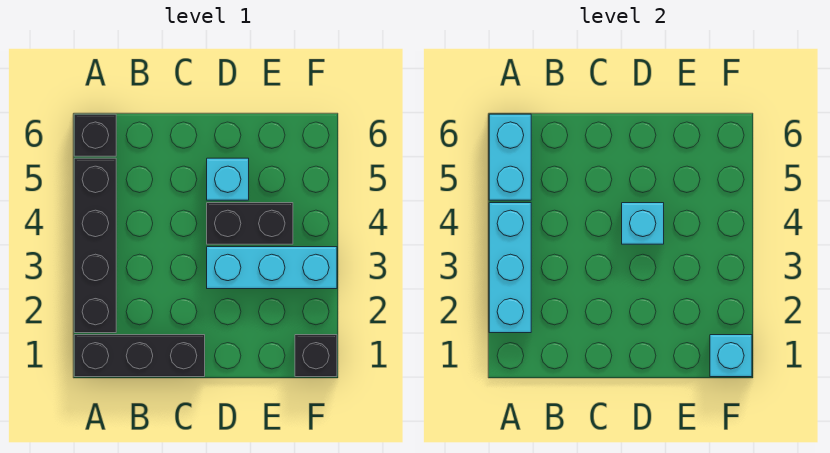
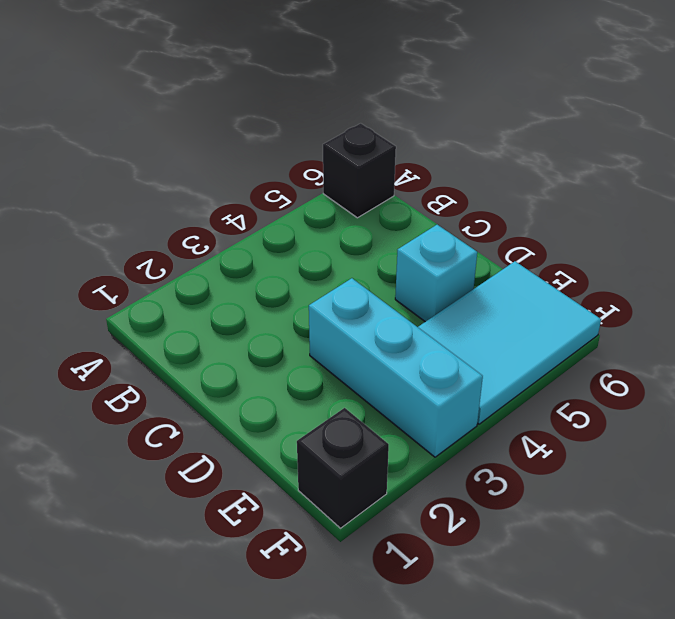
cyan 2x3 tile [418,261,601,424] -> black 1x2 brick [207,203,293,244]
none -> black 1x3 brick [74,335,205,377]
none -> black 1x4 brick [74,158,116,333]

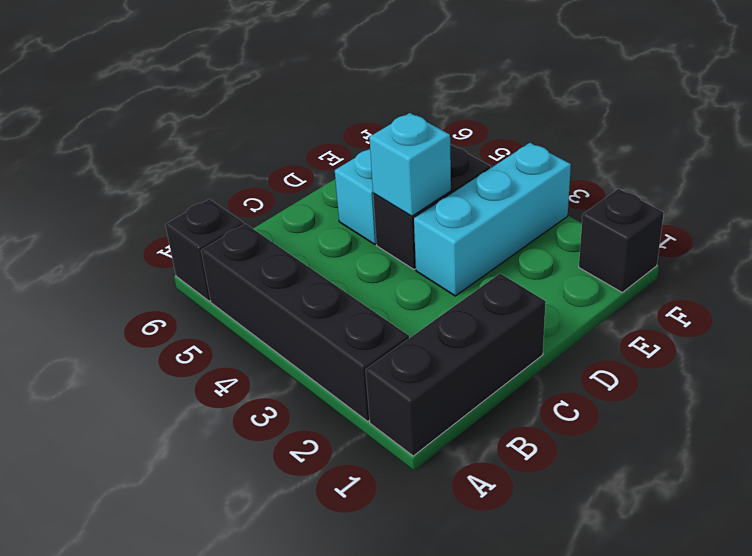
none -> cyan 1x3 brick [489,203,531,333]
none -> cyan 1x2 brick [489,114,531,200]

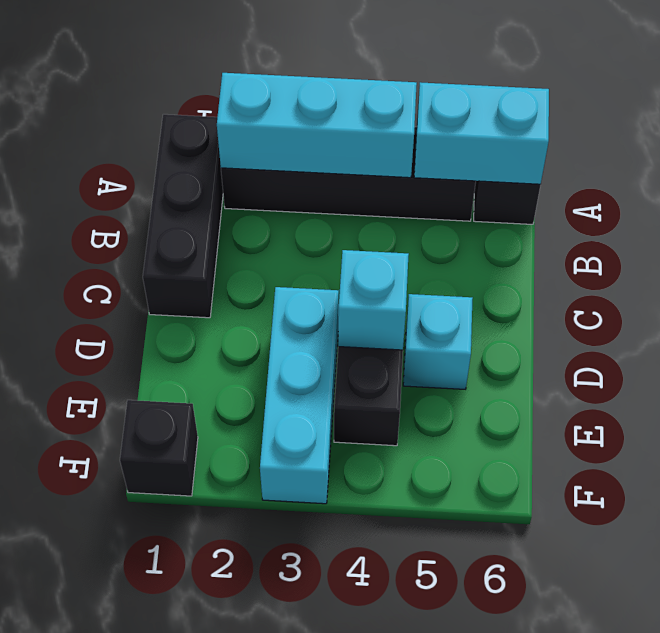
none -> cyan 1x1 brick [710,335,752,377]

